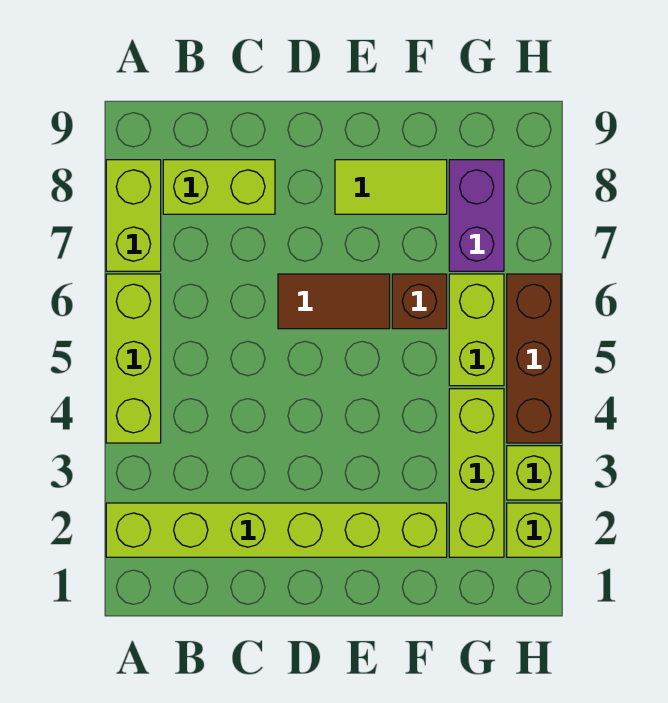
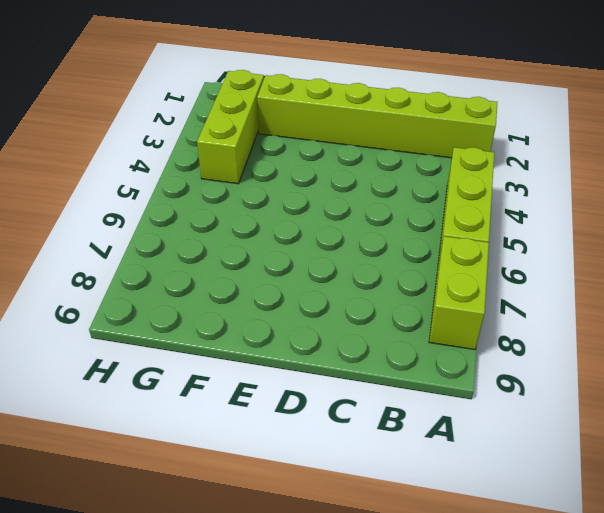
none -> lime 1x2 brick [163,160,275,214]
none -> brown 1x2 tile [278,274,390,329]
none -> lime 1x2 tile [335,160,447,214]

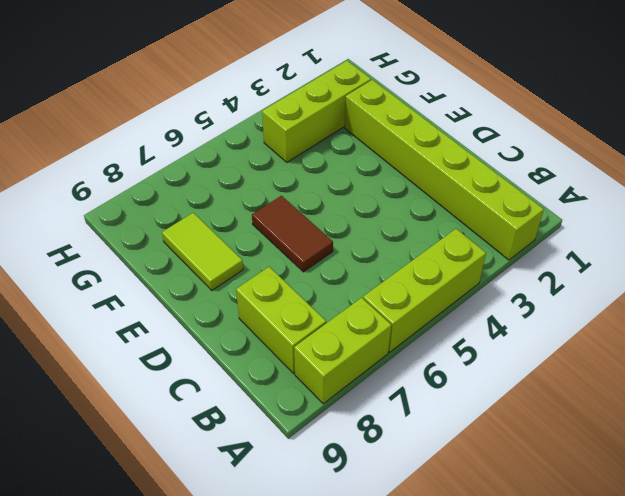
none -> brown 1x1 brick [392,274,447,329]
none -> lime 1x2 brick [449,274,504,386]
none -> purple 1x2 brick [449,160,504,271]

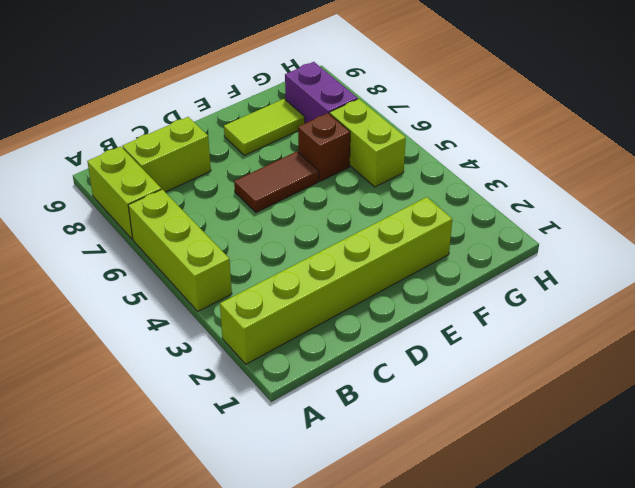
none -> lime 1x3 brick [449,389,504,557]
none -> lime 1x1 brick [507,503,561,557]
none -> lime 1x1 brick [507,446,561,500]

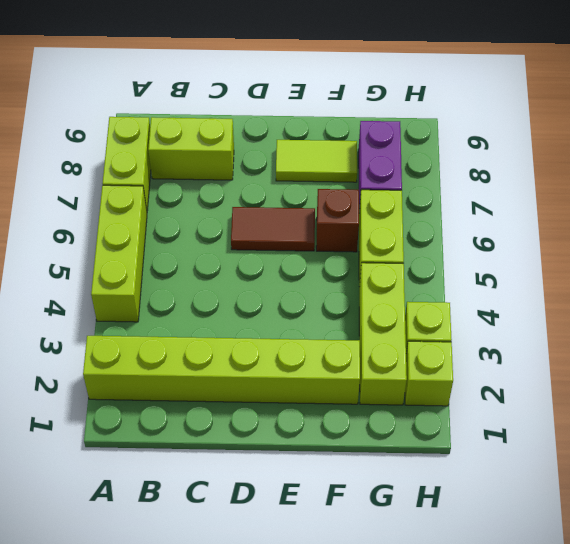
none -> brown 1x3 brick [507,274,561,443]

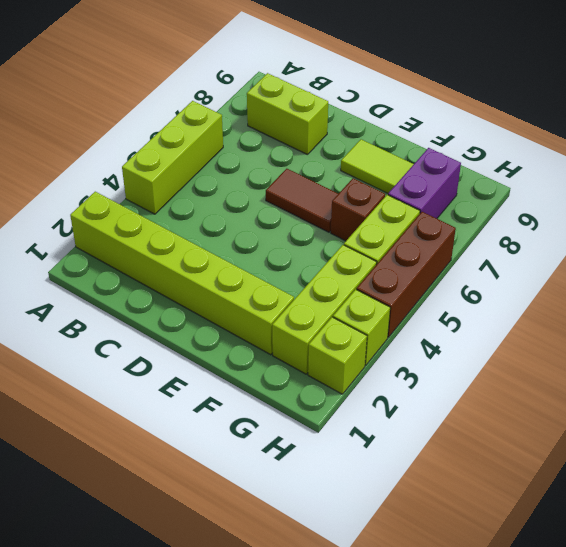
none -> lime 1x2 brick [106,160,161,271]

